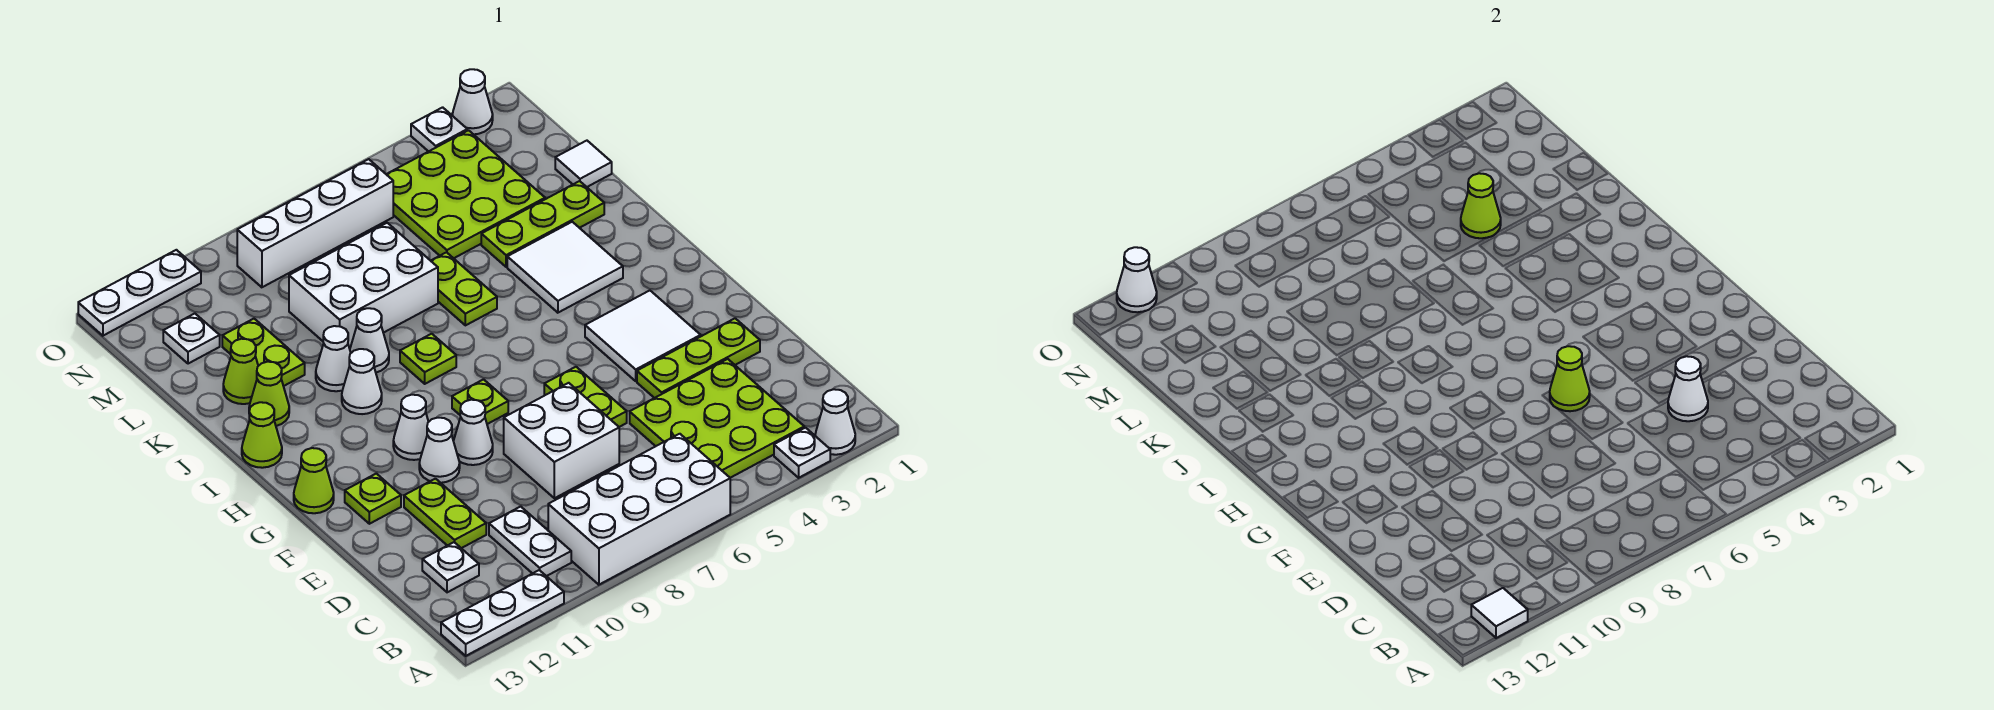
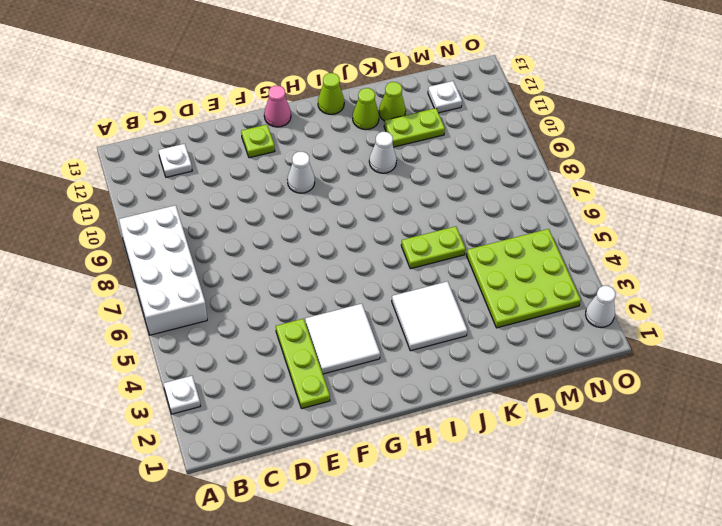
pink 1x1 cone [264,86,291,127] -> lime 1x1 cone [294,448,334,513]
none -> white 1x1 cone [815,389,855,455]
none -> white 1x3 plate [441,570,564,656]
none -> lime 3x3 plate [630,359,804,478]
none -> white 1x2 plate [489,507,571,576]

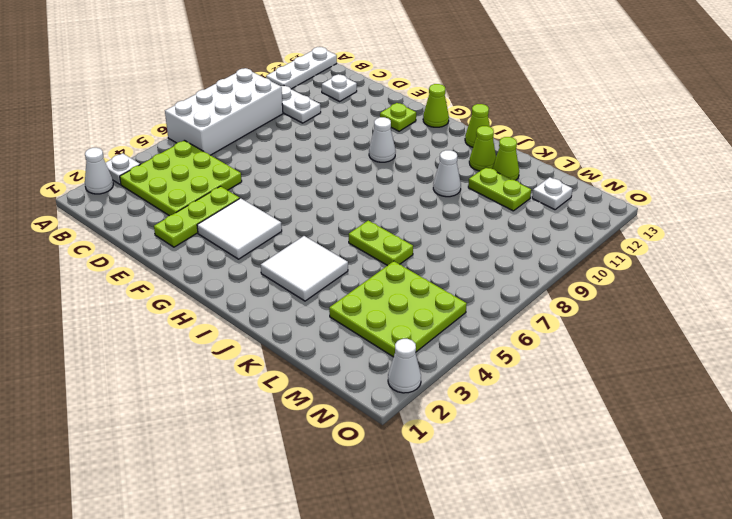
none -> white 2x2 brick [504,383,619,498]
none -> lime 1x2 plate [404,479,486,548]
none -> lime 1x2 plate [544,367,627,427]
none -> white 1x1 cone [454,400,493,465]

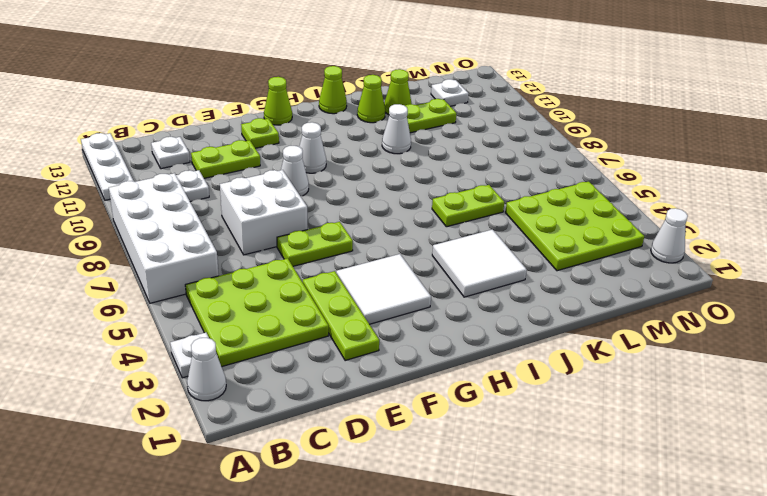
none -> white 1x1 cone [419,418,460,483]
none -> lime 1x1 plate [452,379,508,424]
none -> lime 1x1 plate [400,334,456,384]
none -> white 1x1 cone [342,349,382,414]

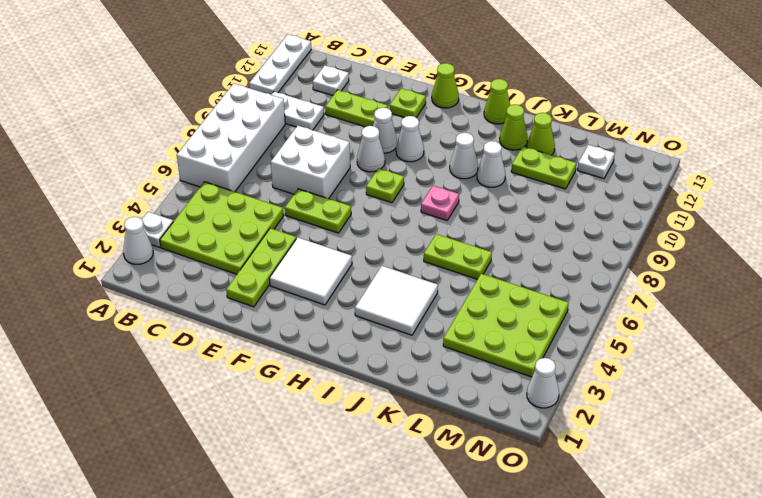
pink 1x1 plate [421,186,459,220] -> lime 1x1 plate [400,334,456,384]
none -> white 1x1 cone [350,308,389,372]
none -> lime 1x3 plate [481,181,604,267]
none -> white 2x3 brick [289,223,438,349]
none -> white 1x1 tile [555,141,612,187]

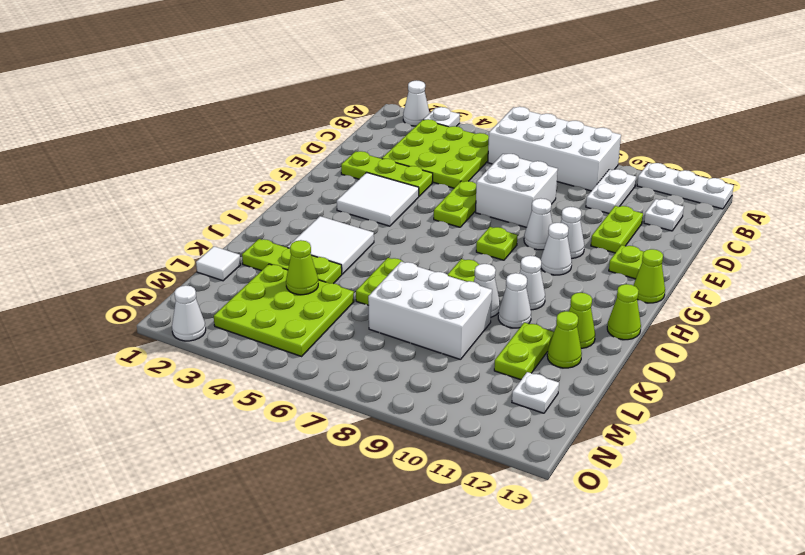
none -> white 1x4 brick [237,159,393,287]
none -> white 1x1 plate [411,107,467,152]
none -> white 1x3 plate [78,250,201,336]
none -> white 1x1 tile [1471,588,1528,638]

